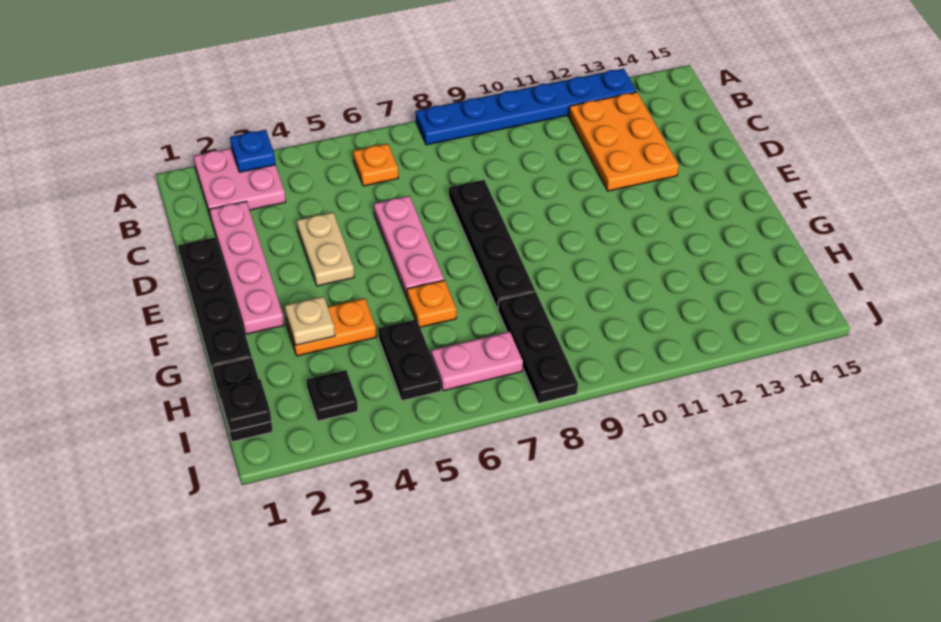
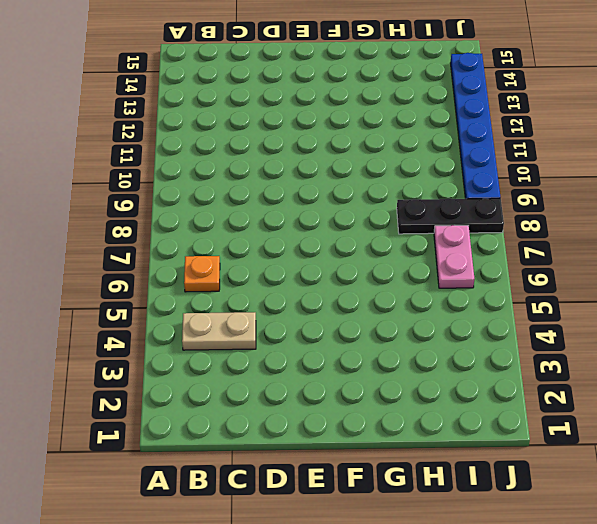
tan 1x2 plate [182,312,256,350] -> tan 1x2 plate moved to [297,212,354,286]
blue 1x6 plate [450,53,501,199] -> blue 1x6 plate moved to [416,69,637,145]
none -> pink 2x2 plate [193,148,286,215]
none -> orange 2x3 plate [569,92,679,191]
none -> pink 1x4 plate [209,201,284,334]

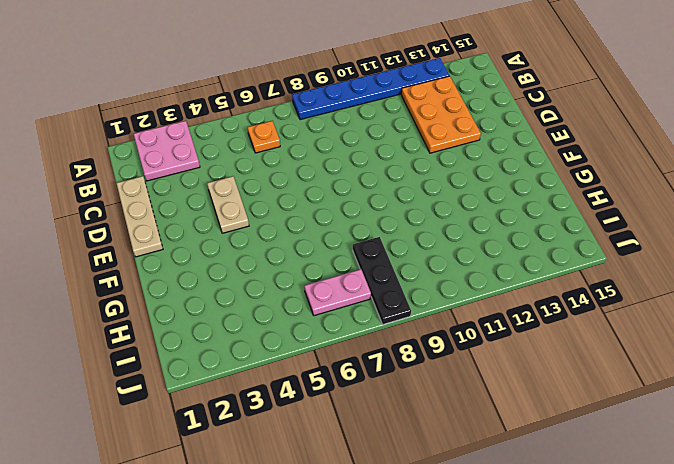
tan 1x3 plate [116,176,163,257] -> black 1x4 plate [178,237,252,373]
none -> pink 1x4 plate [209,201,284,334]
none -> pink 1x3 plate [374,196,444,297]
none -> black 1x4 plate [449,180,535,309]

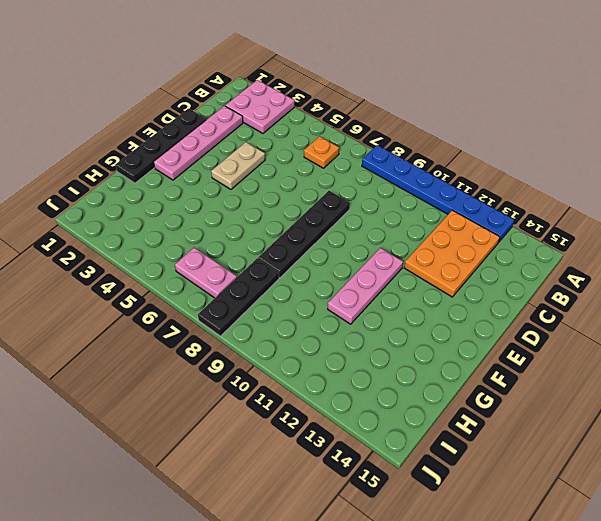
pink 1x3 plate [328,248,403,324] -> pink 1x3 plate moved to [374,196,444,297]
none -> orange 1x2 plate [286,298,376,356]
none -> orange 1x1 plate [407,280,456,327]
none -> black 1x2 plate [212,357,273,442]

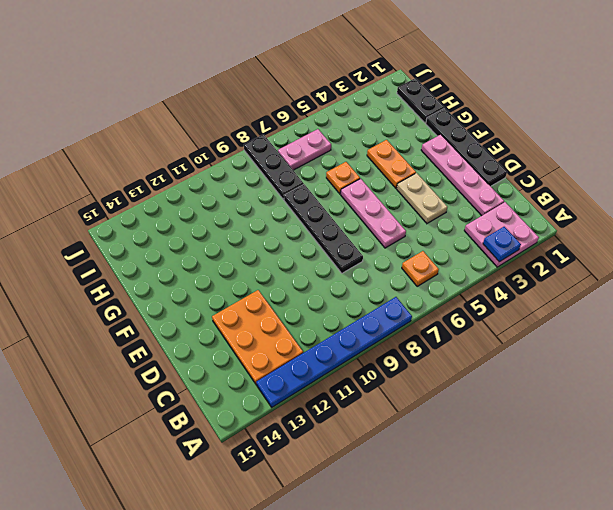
orange 1x2 plate [367,140,416,188] -> orange 1x2 plate turned to [286,298,376,356]
none -> black 1x2 plate [378,319,441,401]
none -> black 1x1 plate [307,370,358,421]
none -> tan 1x1 plate [285,296,335,345]

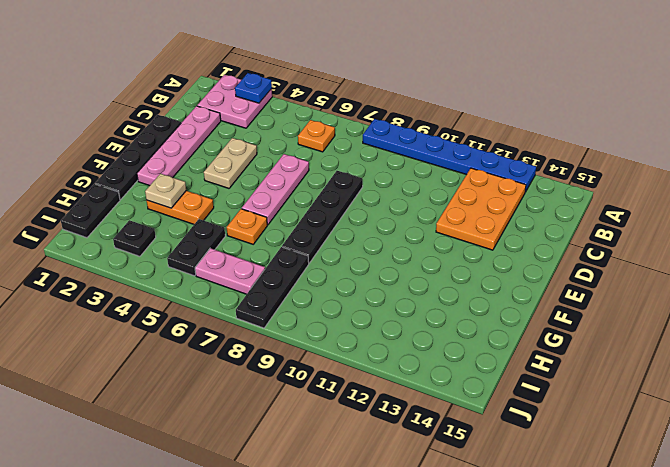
none -> black 1x1 plate [219,379,271,431]

